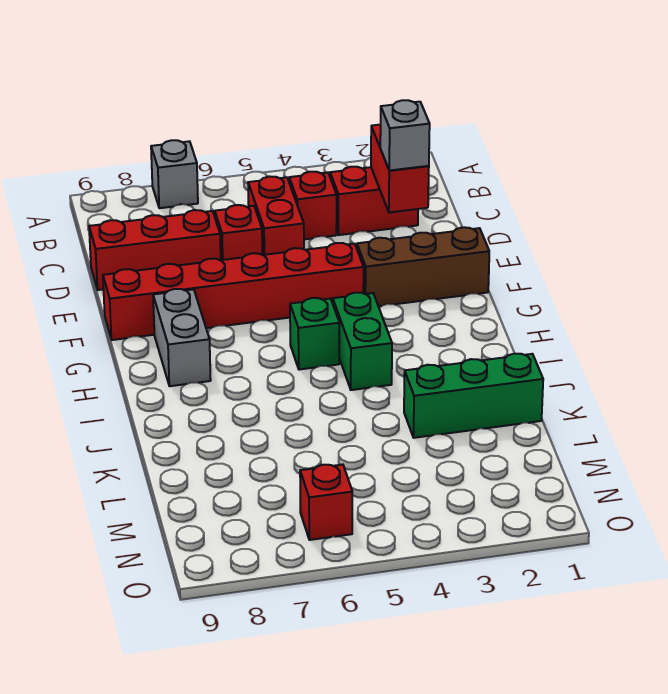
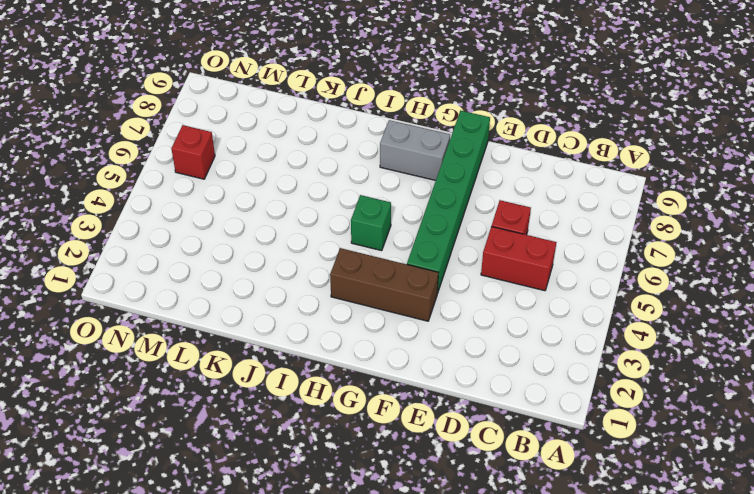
brown 1x3 brick [330,248,438,321] -> brown 1x3 brick turned to [357,227,489,306]
green 1x6 brick [407,111,490,293] -> red 1x6 brick [103,243,364,340]
none -> grey 1x1 brick [151,140,198,208]
none -> red 1x2 brick [330,167,418,235]
none -> red 1x1 brick [289,172,337,239]

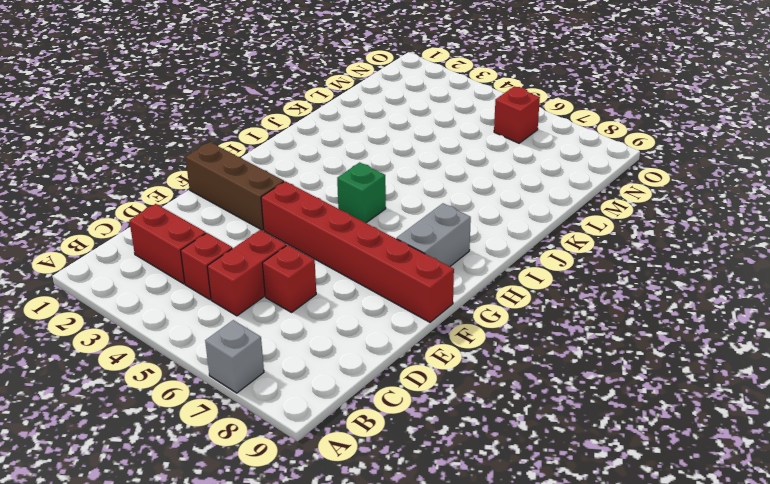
none -> red 1x3 brick [89,210,221,290]
none -> green 1x2 brick [333,293,392,390]
none -> green 1x3 brick [404,354,543,438]

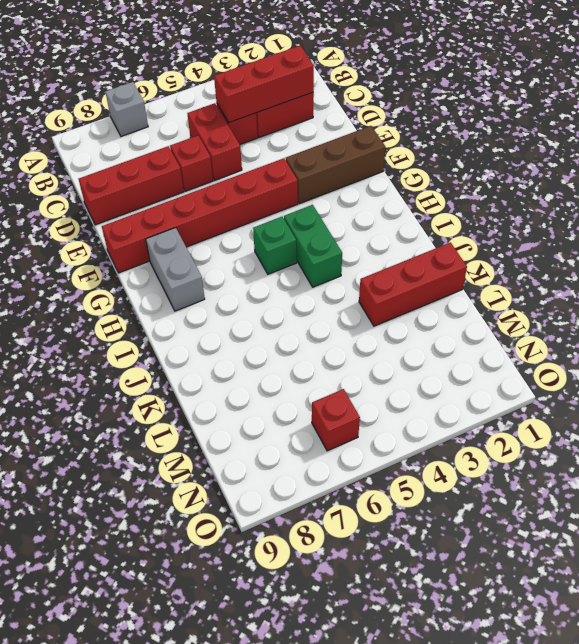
red 1x3 brick [214,46,314,123] -> red 1x2 brick [371,124,429,212]
red 1x3 brick [359,242,467,326] -> green 1x3 brick [404,354,543,438]
none -> grey 1x1 brick [380,100,430,170]

